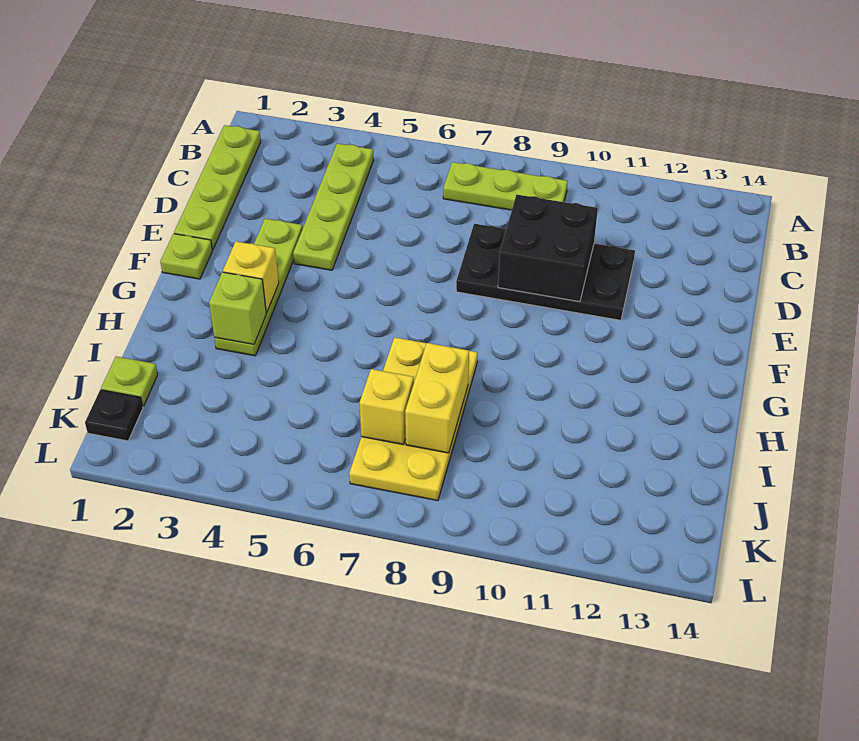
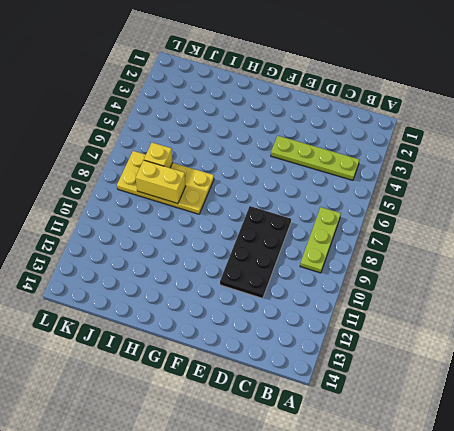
none -> lime 1x4 plate [174,125,261,250]
none -> lime 1x4 plate [215,219,303,356]
none -> lime 1x1 plate [160,234,212,279]

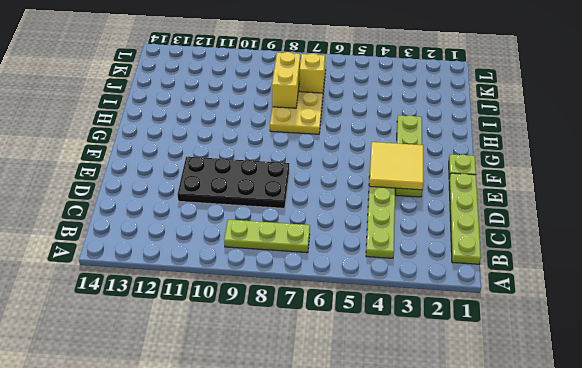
yellow 2x2 tile [369,142,424,190] -> none
none -> lime 1x1 plate [101,356,158,406]
none -> black 1x1 plate [85,390,143,441]
none -> black 2x2 brick [498,195,598,302]

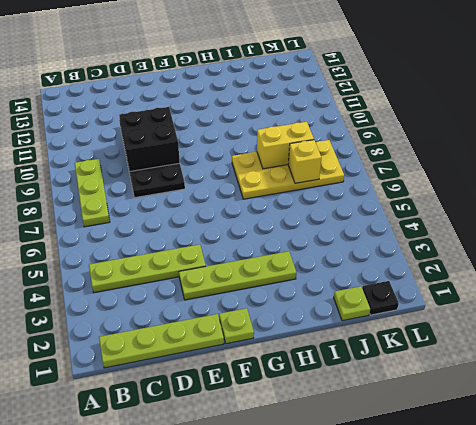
none -> yellow 1x1 brick [223,241,279,313]
none -> lime 1x1 brick [209,272,266,344]

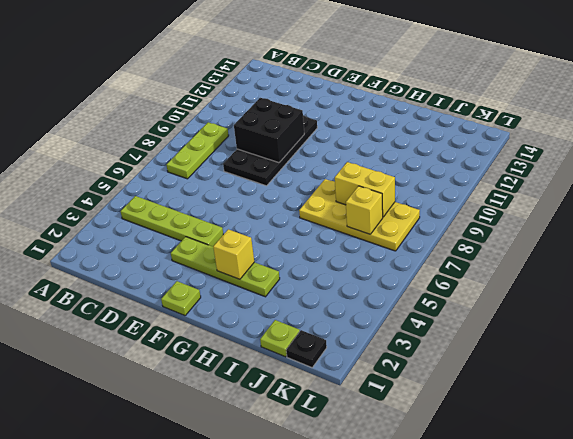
none -> lime 1x4 plate [174,125,261,250]
none -> lime 1x1 brick [209,272,266,344]

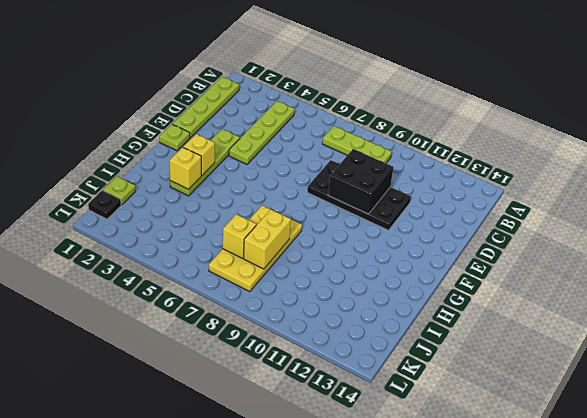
yellow 1x1 brick [169,147,201,189] -> lime 1x1 brick [209,272,266,344]

